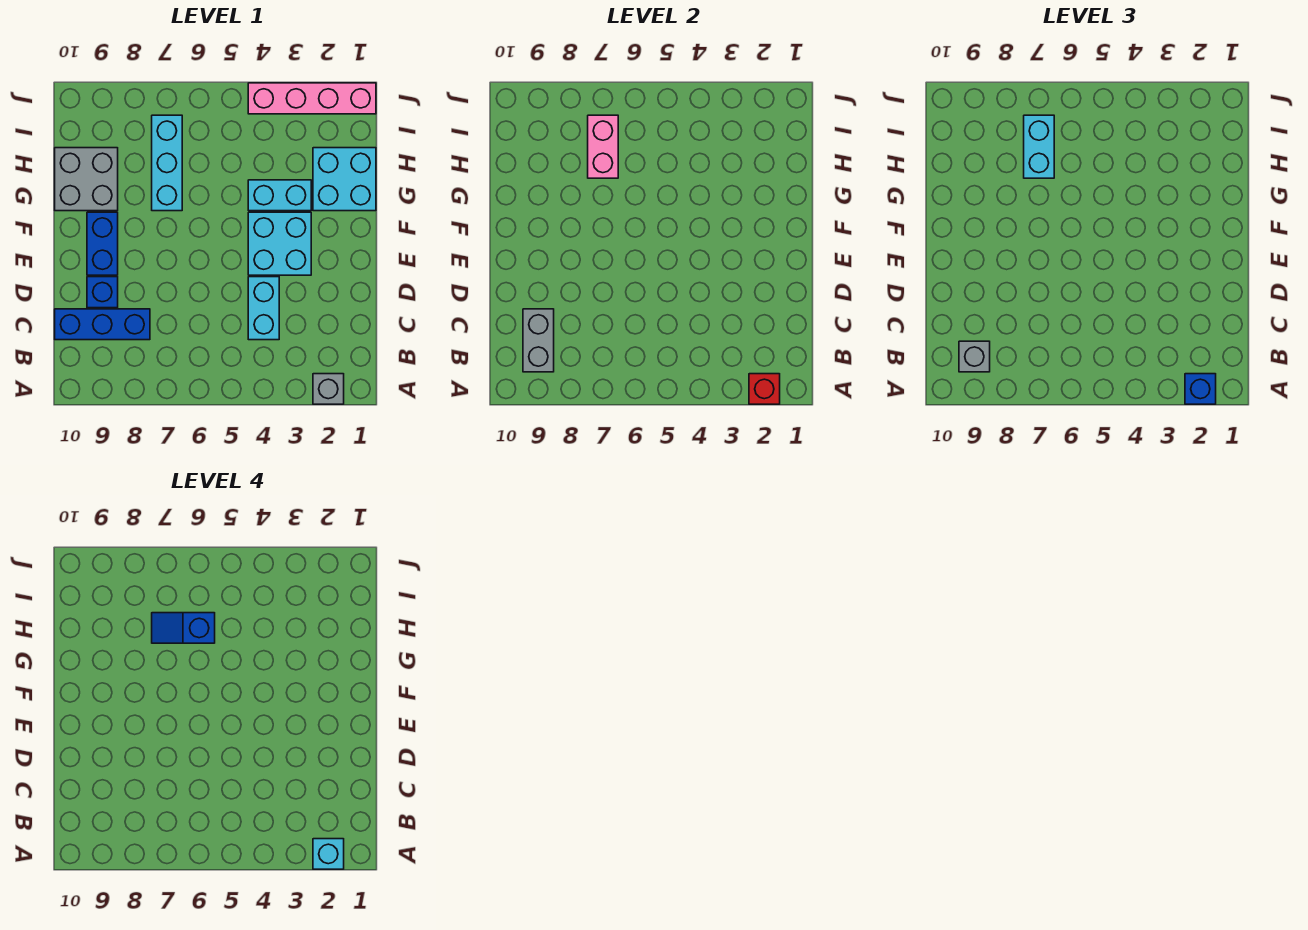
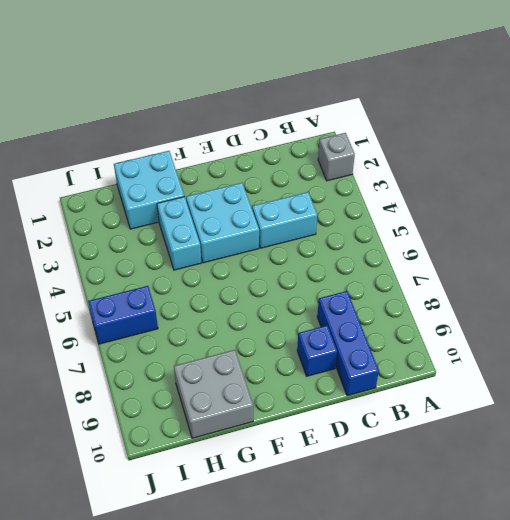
blue 1x2 brick [88,286,158,344] -> blue 1x2 brick moved to [87,212,118,275]
none -> cyan 1x3 brick [152,115,182,211]
none -> pink 1x4 brick [248,83,376,114]
none -> red 1x1 brick [749,374,780,404]

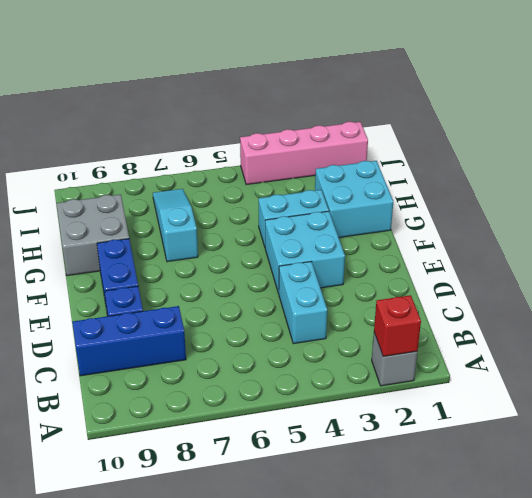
cyan 1x3 slope [153,189,198,262] -> cyan 1x3 brick [152,115,182,211]
none -> grey 1x2 brick [523,309,554,372]
none -> pink 1x2 brick [588,115,618,178]
none -> blue 1x1 brick [1185,374,1216,404]

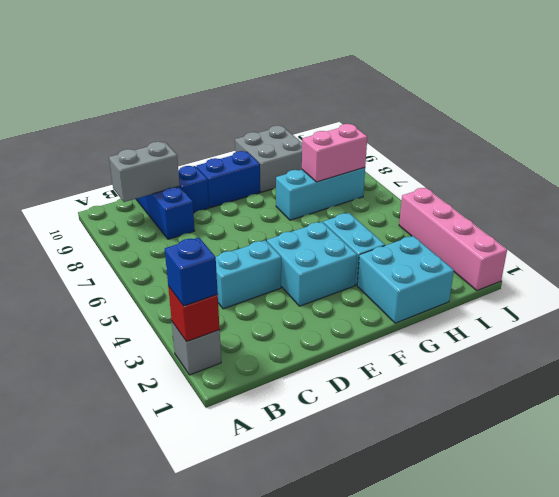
none -> grey 1x1 brick [959,341,990,372]
none -> cyan 1x2 brick [1024,115,1054,178]
none -> cyan 1x1 brick [313,839,344,869]

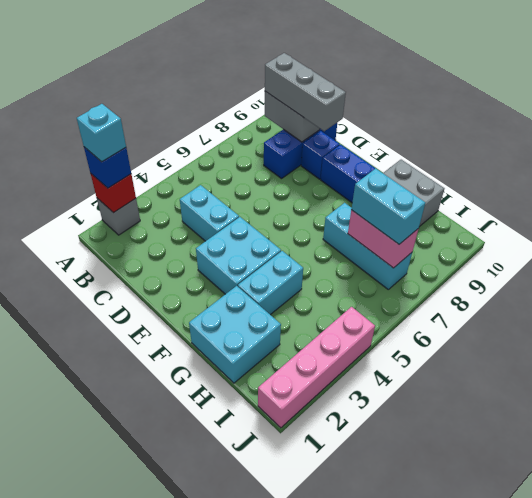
grey 1x3 brick [265,53,346,131] -> grey 1x1 brick [959,341,990,372]
none -> blue 1x2 slope [152,613,215,643]

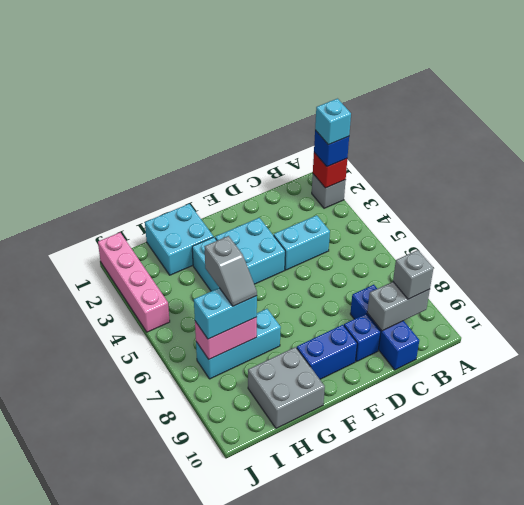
grey 1x2 slope [204,236,257,306] -> blue 1x2 slope [152,613,215,643]

